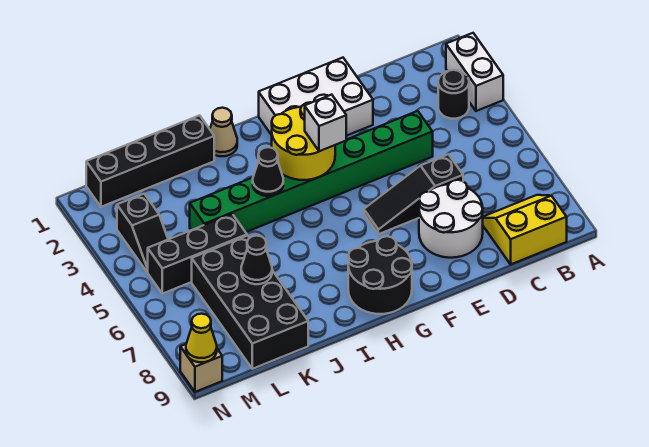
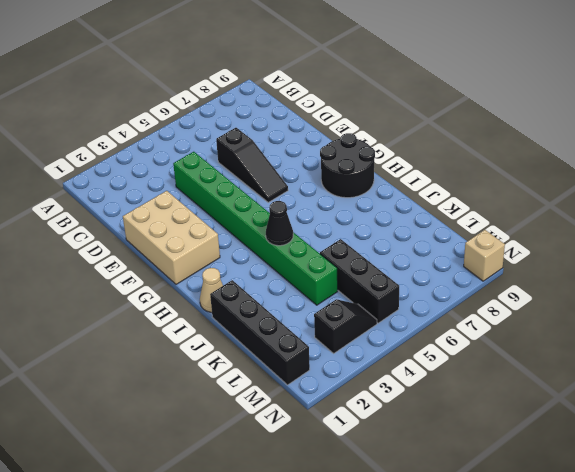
tan 2x3 brick [123,191,220,284] -> white 2x3 brick [259,58,373,136]
none -> white 1x2 brick [446,33,503,111]
none -> black 1x1 round brick [438,70,469,119]
none -> yellow 2x2 slope [483,195,567,264]

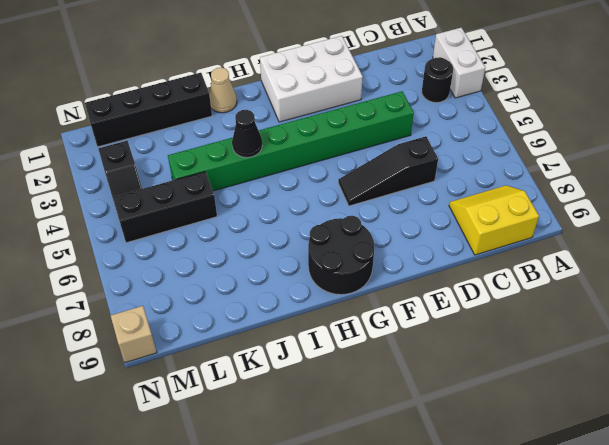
none -> white 2x2 round brick [419,180,483,258]
none -> black 2x4 brick [192,235,308,369]
none -> yellow 2x2 round brick [272,102,335,180]

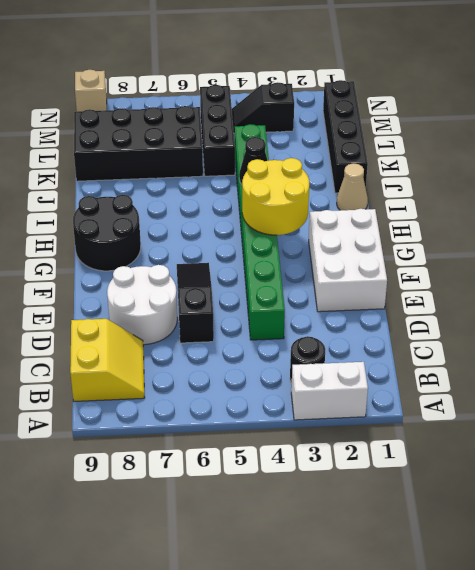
none -> black 1x1 cone [241,236,272,284]
none -> yellow 1x1 cone [186,314,217,362]
none -> white 1x1 brick [305,95,346,151]

